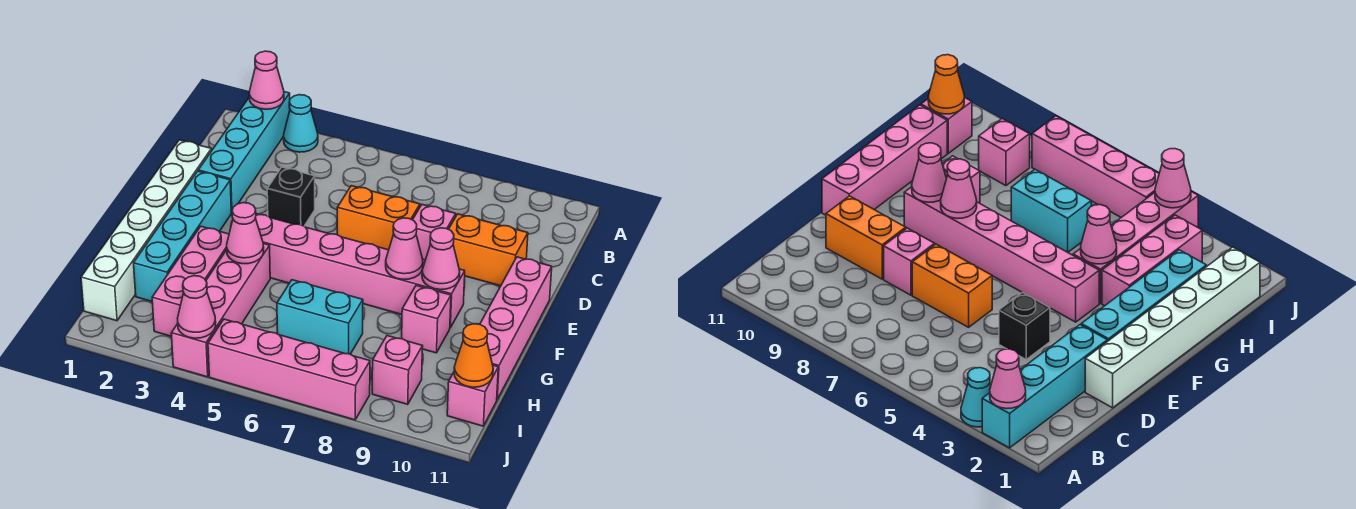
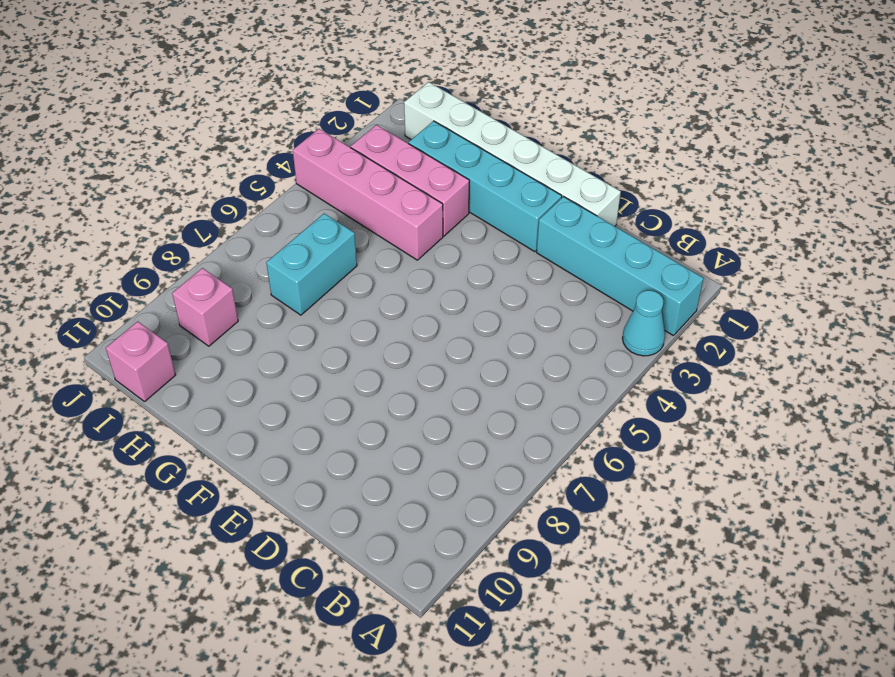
none -> black 1x1 brick [267,167,315,226]
none -> orange 1x2 brick [337,186,420,250]
none -> pink 1x1 brick [413,205,456,260]

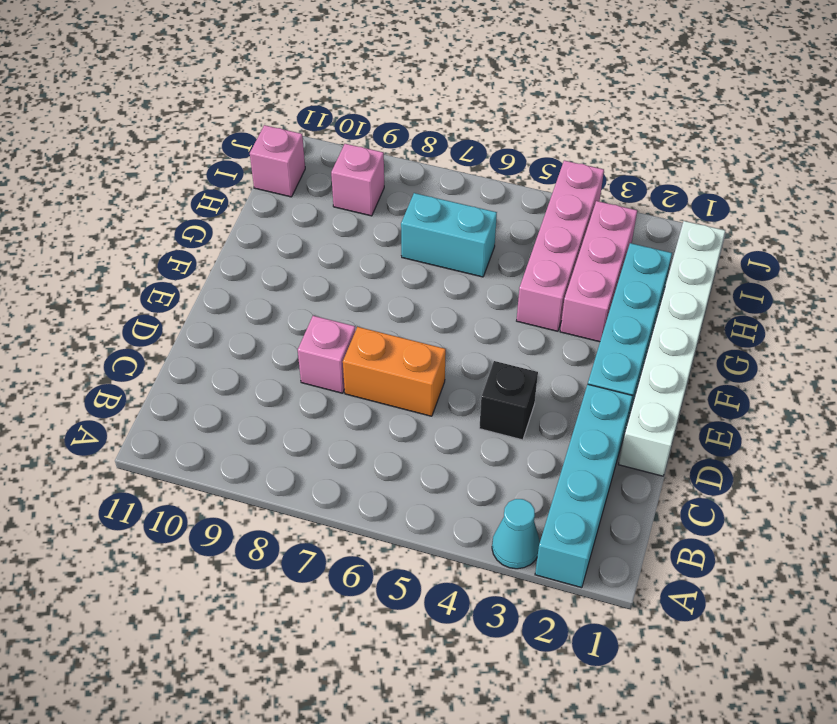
none -> orange 1x2 brick [449,214,528,286]
none -> pink 1x4 brick [480,257,552,399]
none -> pink 1x6 brick [256,214,465,328]

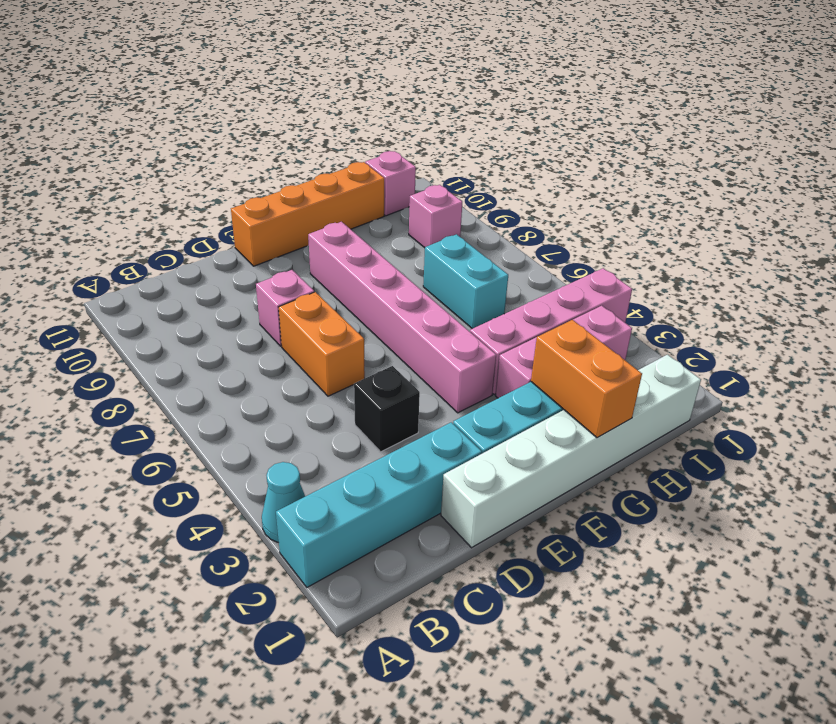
orange 1x4 brick [231,162,384,266] -> pink 1x4 brick [480,257,552,399]
orange 1x2 brick [531,320,642,438] -> orange 1x2 brick moved to [449,214,528,286]
none -> pink 1x1 brick [402,286,451,353]
none -> pink 1x4 brick [208,319,370,420]
none -> pink 1x1 cone [249,51,284,109]

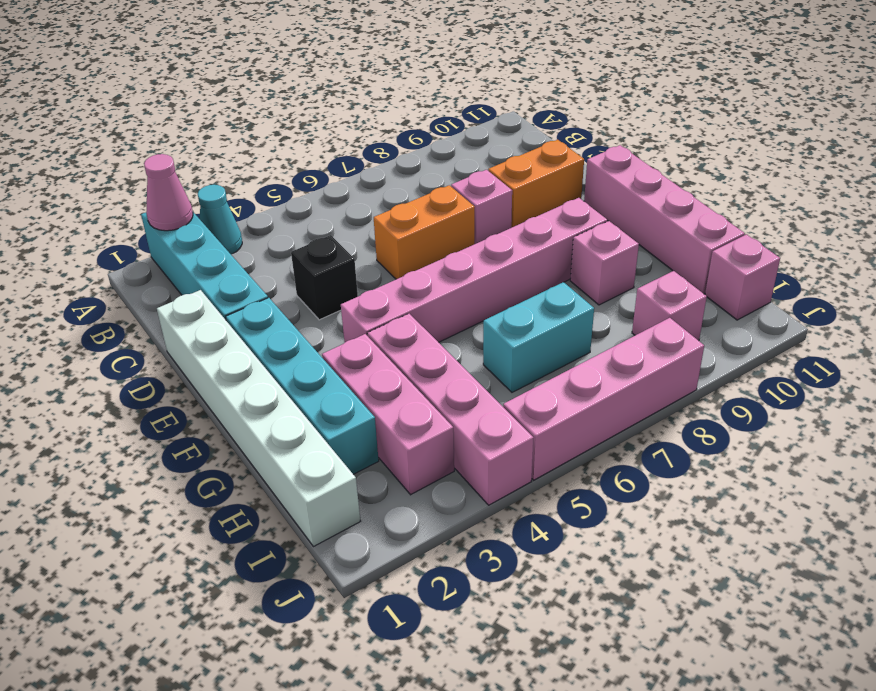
none -> pink 1x1 cone [386,218,423,279]
none -> pink 1x1 cone [422,228,460,290]
none -> pink 1x1 cone [227,203,264,264]

